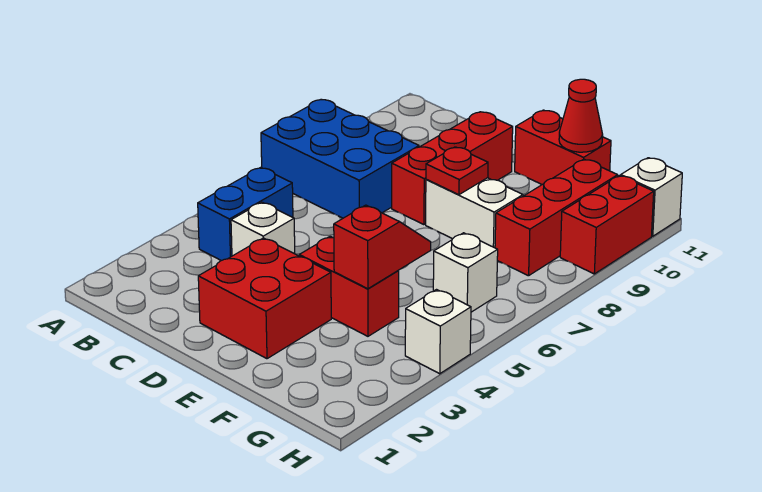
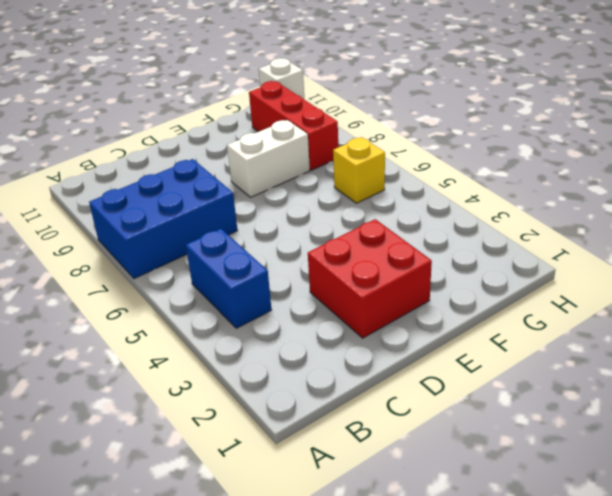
yellow 1x1 brick [333,137,385,203] -> white 1x1 brick [433,233,498,312]
none -> white 1x1 brick [231,202,295,256]
none -> red 1x3 brick [392,112,513,225]
none -> red 1x2 brick [299,236,399,336]

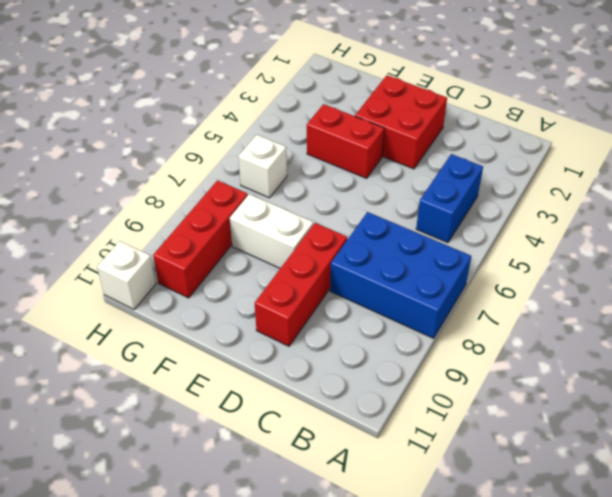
none -> white 1x1 brick [231,202,295,256]
none -> red 1x2 brick [515,110,611,184]
none -> white 1x1 brick [405,290,471,374]

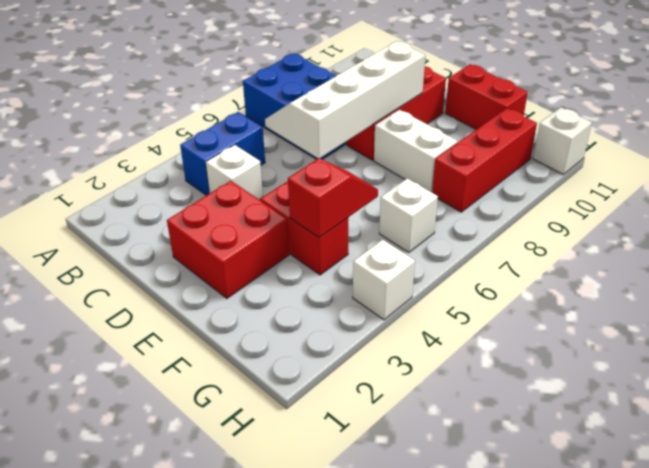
white 2x4 slope [265,41,425,158] -> none
none -> red 1x2 brick [560,176,654,274]
none -> red 1x1 plate [426,147,488,195]
none -> red 1x1 cone [559,79,603,152]

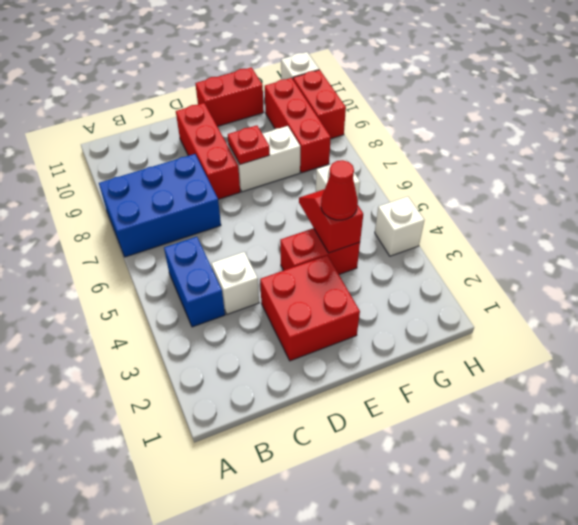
red 1x1 cone [321,160,358,220] -> red 1x1 cone moved to [559,79,603,152]

